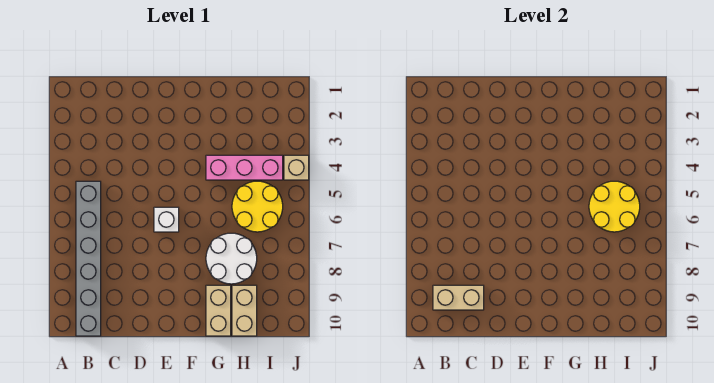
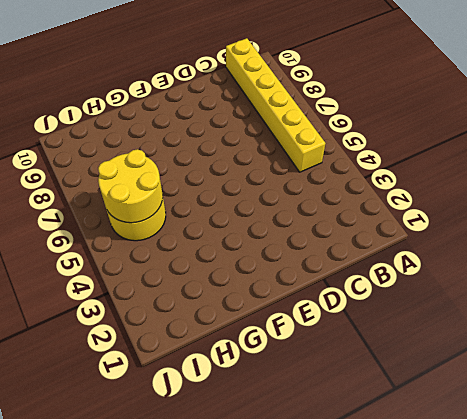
yellow 1x6 brick [226,38,326,172] -> grey 1x6 brick [76,181,101,336]
none -> white 1x1 brick [154,207,179,232]
none -> pink 1x3 brick [206,155,283,180]

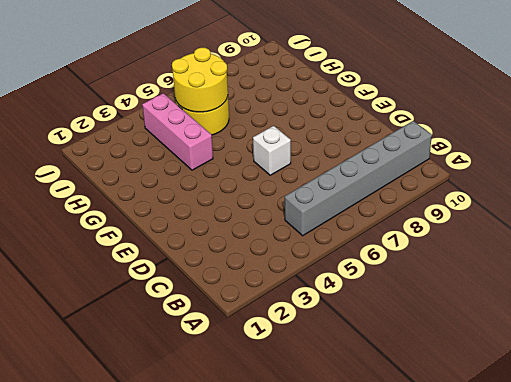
none -> white 2x2 round brick [206,233,257,284]
none -> tan 1x2 brick [206,285,231,336]

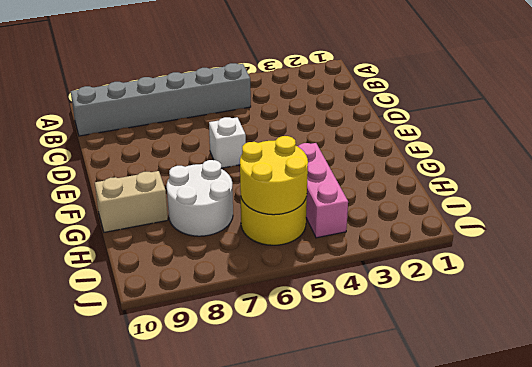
none -> tan 1x2 brick [232,285,257,336]
none -> tan 1x1 brick [284,155,309,180]

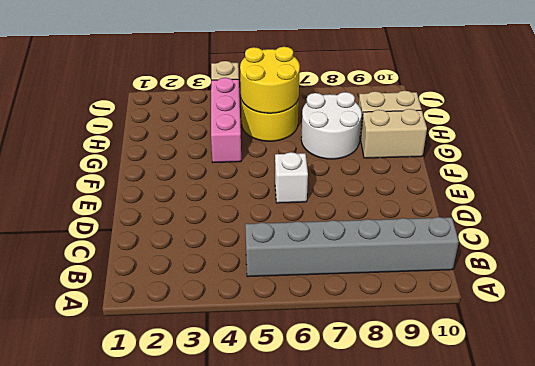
none -> tan 1x2 brick [433,285,484,310]

